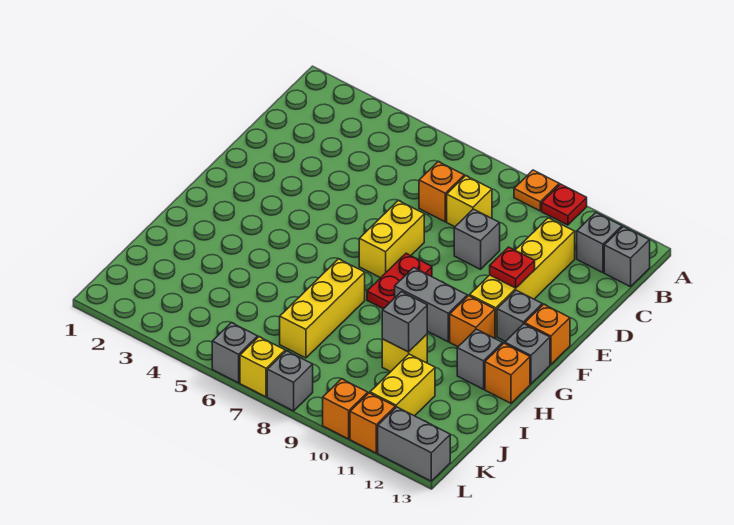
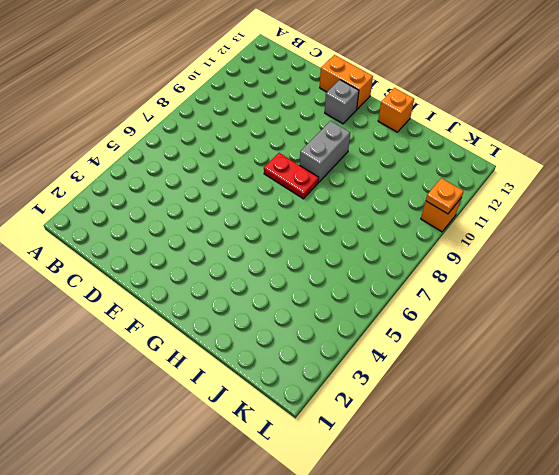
orange 1x2 brick [320,55,373,109] -> orange 1x1 brick [525,304,570,364]
orange 1x1 plate [426,178,464,214] -> orange 1x1 plate moved to [514,170,559,211]
none -> red 1x1 plate [542,184,587,225]
none -> grey 1x1 brick [577,213,622,273]
none -> grey 1x1 brick [604,226,650,287]

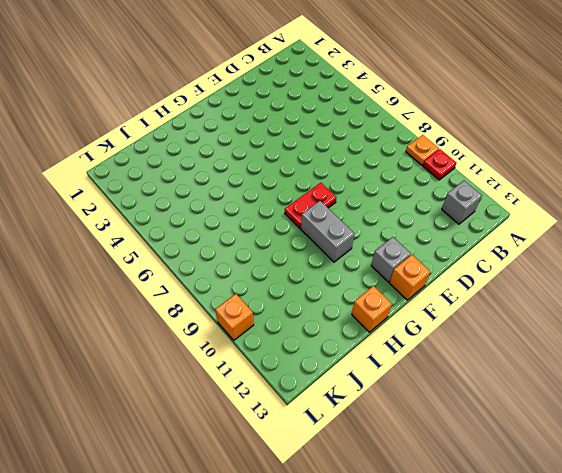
none -> grey 1x1 brick [604,226,650,287]
none -> orange 1x1 brick [419,162,464,222]
none -> yellow 1x1 brick [447,176,492,227]

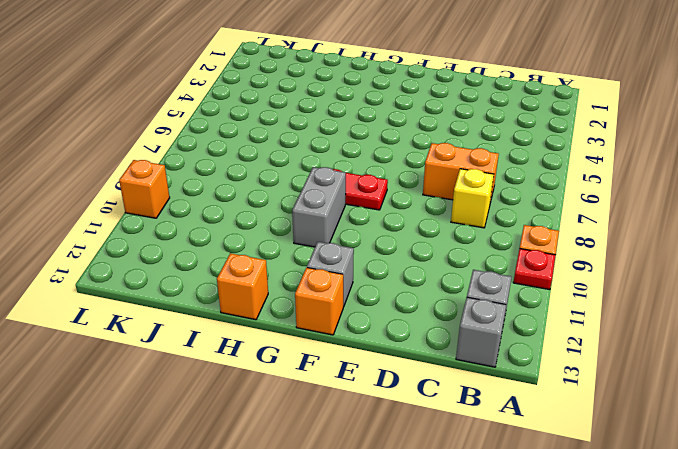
orange 1x2 brick [423,143,499,202] -> orange 1x1 brick [419,162,464,222]
none -> yellow 1x4 brick [470,218,575,336]
none -> grey 1x1 brick [454,209,500,269]
none -> yellow 1x2 brick [359,200,424,278]

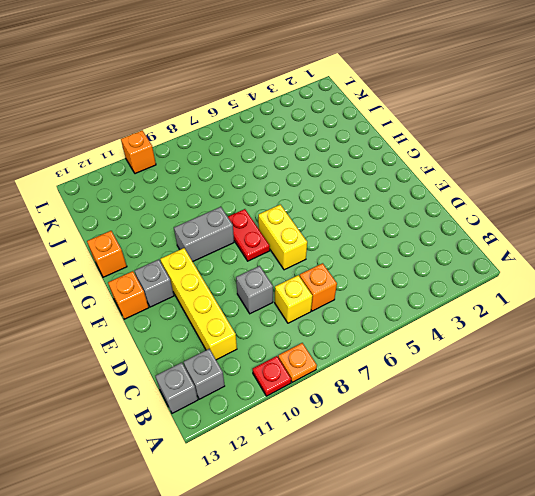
none -> orange 1x1 brick [450,296,495,347]
none -> grey 1x1 brick [505,324,550,384]
none -> yellow 1x3 brick [280,259,365,358]

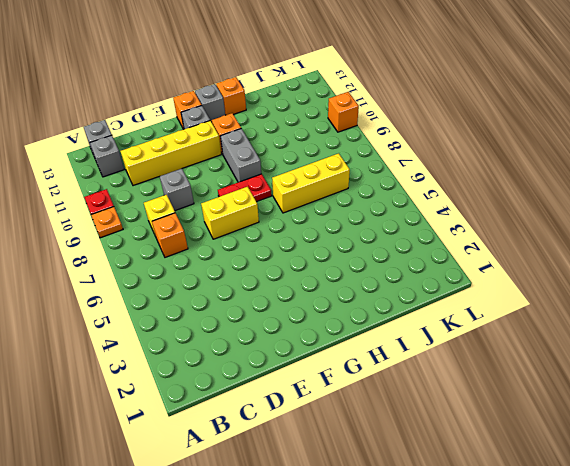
none -> grey 1x1 brick [457,329,503,389]
none -> yellow 1x1 brick [382,334,427,372]
none -> yellow 1x2 brick [370,354,435,416]

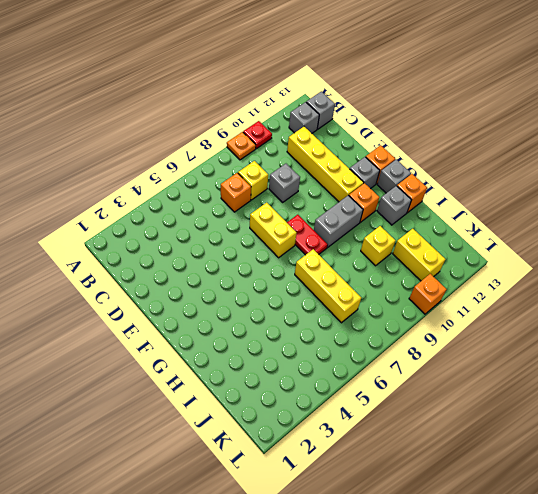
none -> grey 1x1 brick [212,323,258,383]
none -> yellow 1x1 brick [240,337,285,397]
none -> grey 1x1 brick [267,351,313,411]

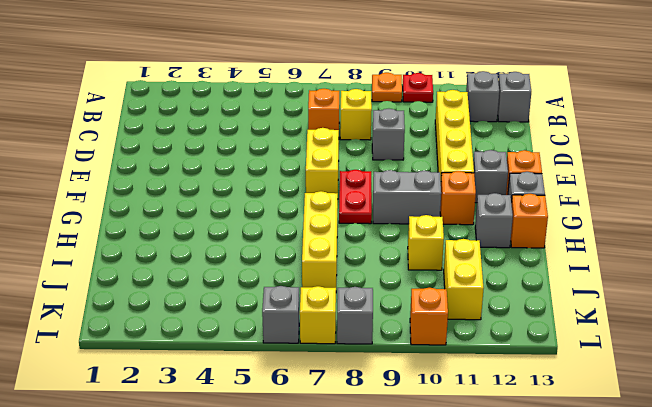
none -> orange 1x1 brick [350,393,395,453]
none -> grey 1x2 brick [378,407,450,481]
none -> red 1x1 plate [490,247,535,288]

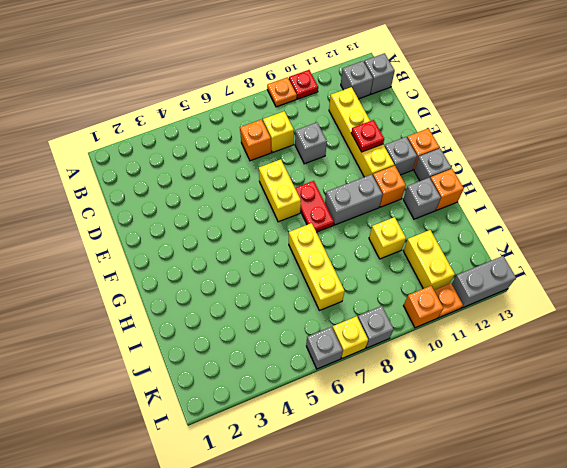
orange 1x1 plate [434,283,463,318] -> orange 1x1 brick [350,393,395,453]
none -> grey 1x1 brick [382,292,427,352]

